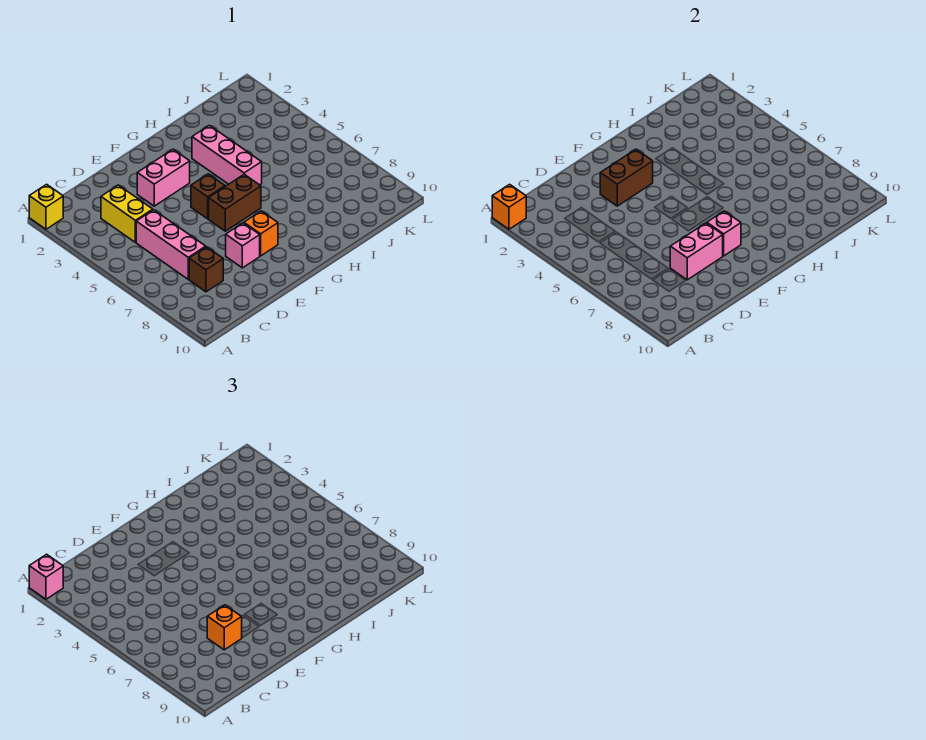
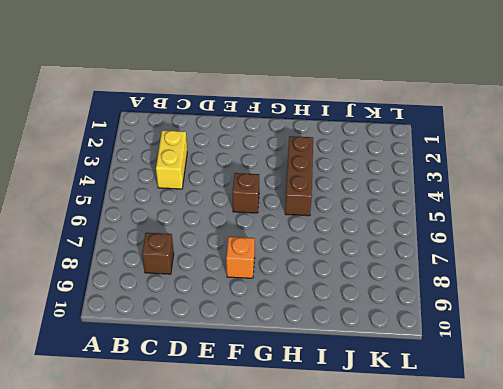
brown 1x3 brick [285,136,313,216] -> pink 1x3 brick [192,125,262,185]
none -> yellow 1x1 brick [29,184,63,229]
none -> pink 1x3 brick [136,210,206,279]
none -> pink 1x2 brick [137,149,190,206]

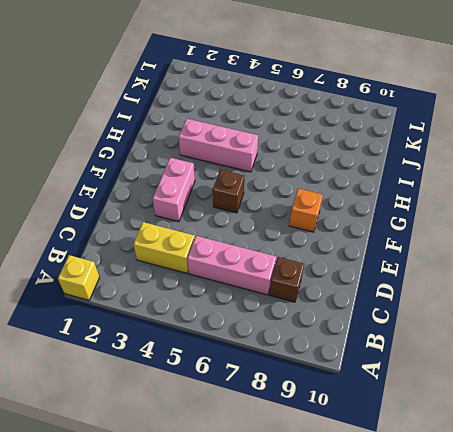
none -> pink 1x1 brick [226,223,260,268]
none -> brown 1x2 brick [209,174,261,231]
none -> orange 1x1 brick [492,184,526,229]

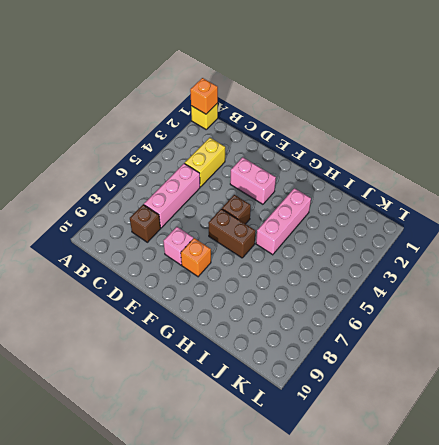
none -> pink 1x2 brick [670,223,723,280]
none -> brown 1x2 brick [600,149,653,206]
none -> pink 1x1 brick [707,211,741,256]

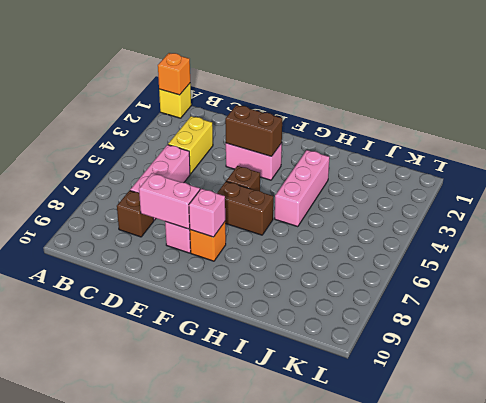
none -> pink 1x1 brick [29,554,63,599]
none -> orange 1x1 brick [207,605,242,650]

